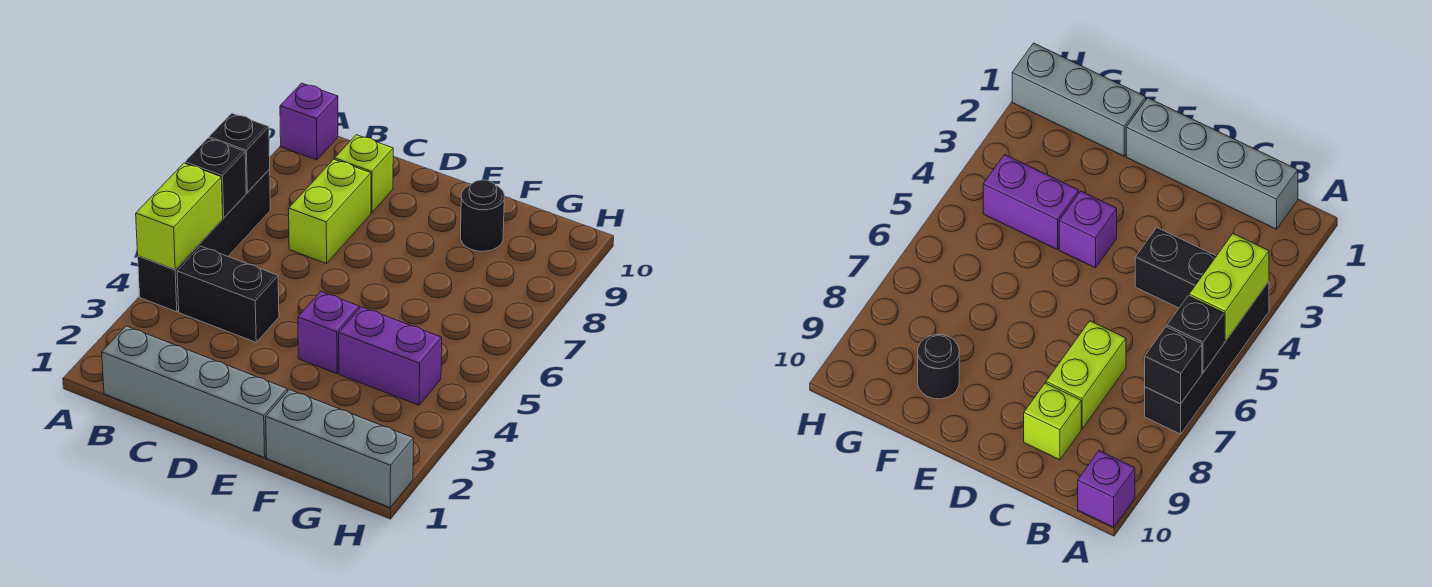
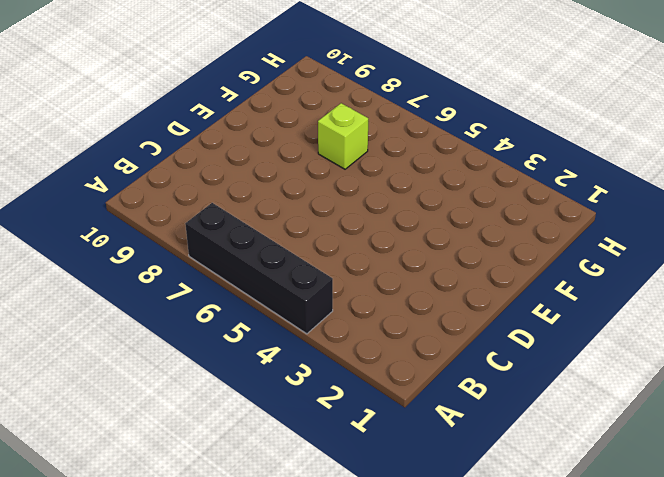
lime 1x1 brick [318,103,368,169] -> lime 1x1 brick moved to [335,135,393,213]
none -> purple 1x1 brick [280,83,338,160]
none -> grey 1x4 brick [102,326,287,458]
none -> black 1x2 brick [177,246,279,342]

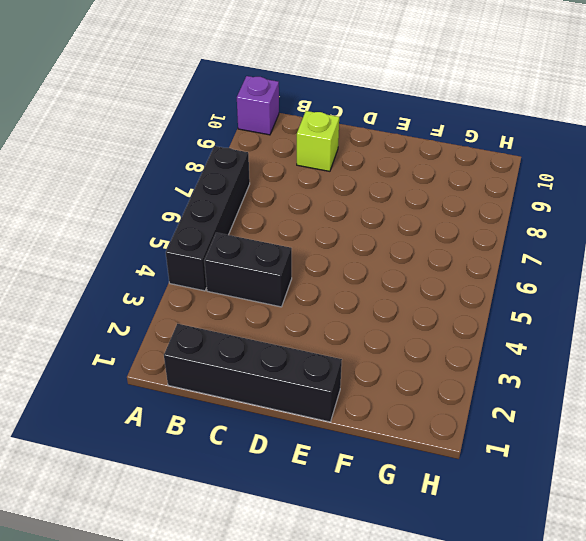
black 1x4 brick [164,324,342,422] -> grey 1x4 brick [102,326,287,458]
none -> lime 1x2 brick [289,159,371,264]
none -> purple 1x1 brick [298,292,359,374]
none -> grey 1x3 brick [266,390,413,507]

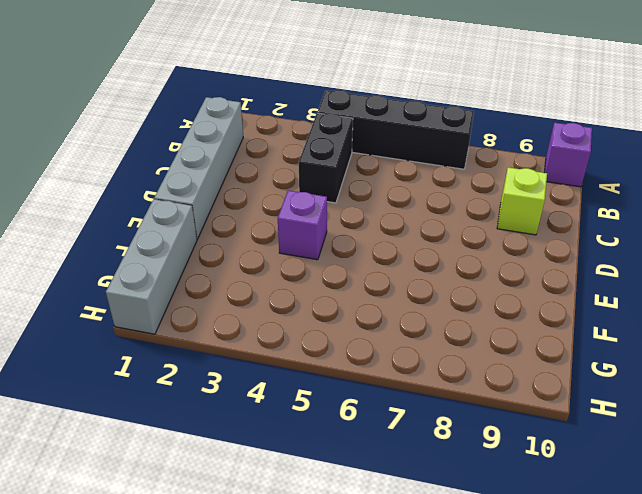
none -> lime 1x2 brick [289,159,371,264]
none -> purple 1x2 brick [339,307,442,405]
none -> black 1x1 round brick [460,180,504,251]

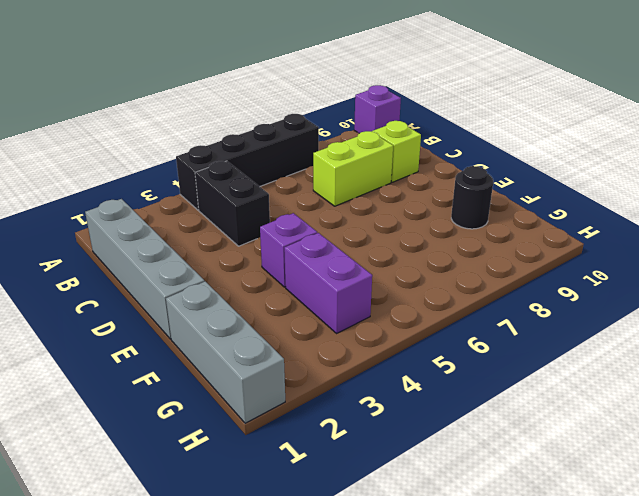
none -> lime 1x2 brick [136,163,223,270]
none -> black 1x1 brick [185,138,246,218]
none -> black 1x1 brick [209,113,270,192]

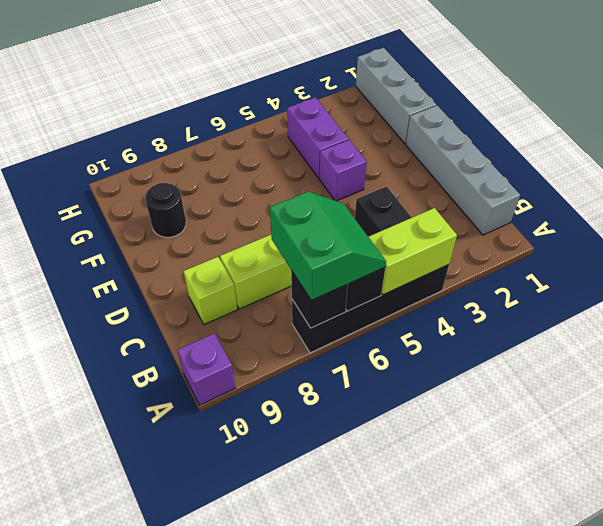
green 2x2 slope [270,192,386,301] -> none

